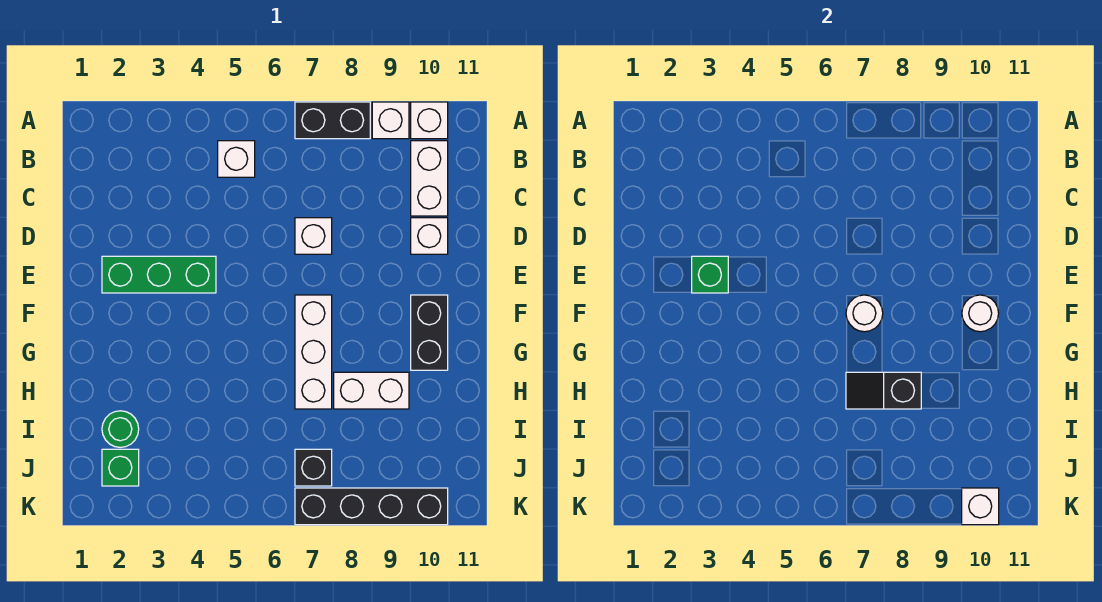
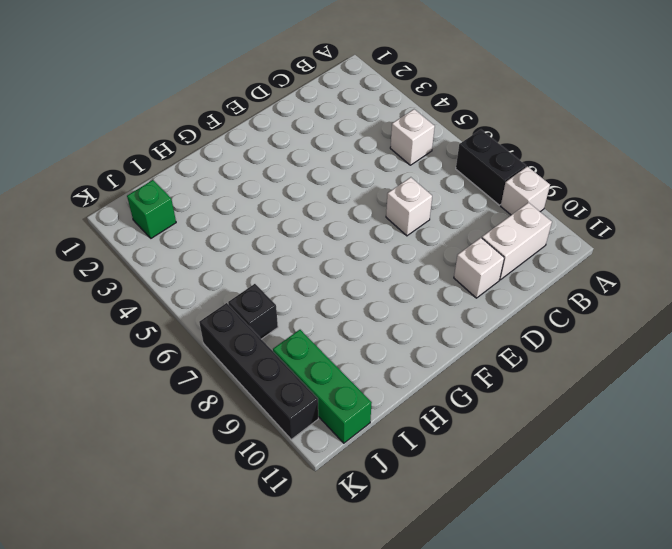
green 1x3 brick [273,330,372,443] -> green 1x3 brick moved to [102,256,216,293]
none -> white 1x1 brick [411,102,448,139]
none -> white 1x3 brick [295,295,332,409]
none -> black 1x2 brick [411,295,448,370]

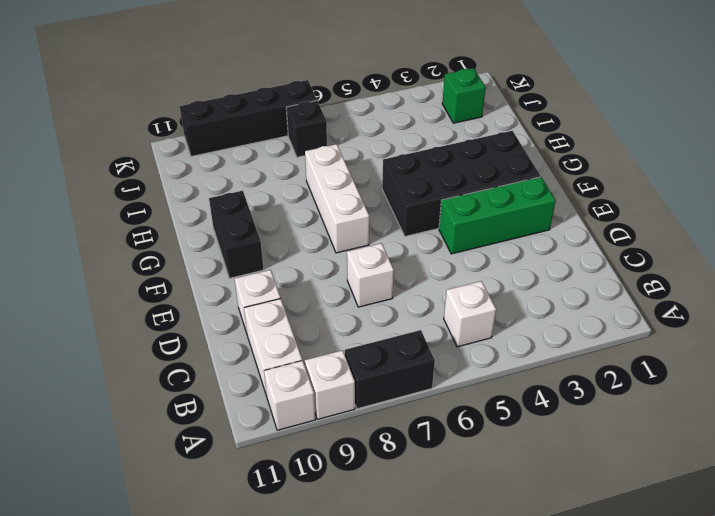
black 2x4 brick [382,131,540,236] -> none
none -> white 1x2 brick [334,372,409,409]
none -> green 1x1 round brick [102,411,139,448]
none -> green 1x1 brick [692,256,728,293]

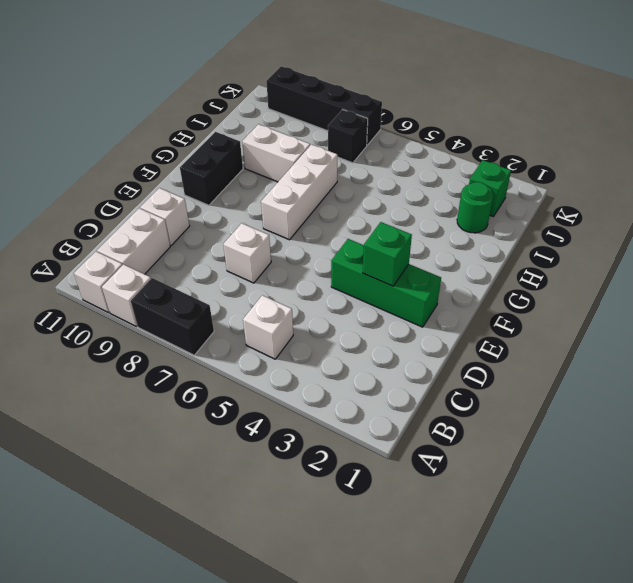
none -> white 1x1 round brick [846,295,883,332]
none -> white 1x1 round brick [962,295,999,332]
none -> black 1x2 slope [846,372,921,409]

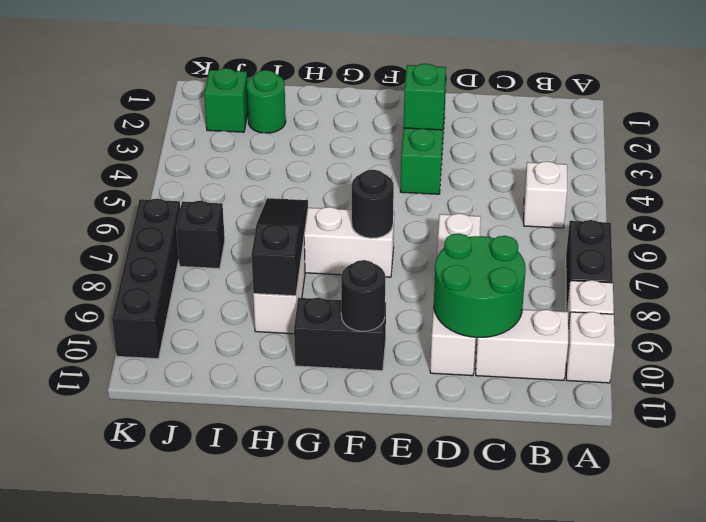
green 2x2 round brick [434,233,526,338] -> none
black 1x1 round brick [352,170,394,238] -> white 1x1 round brick [846,295,883,332]
black 1x1 round brick [341,260,385,331] -> white 1x1 round brick [962,295,999,332]
black 1x3 slope [251,198,308,296] -> black 1x2 slope [846,372,921,409]
none -> white 1x1 brick [962,488,999,525]

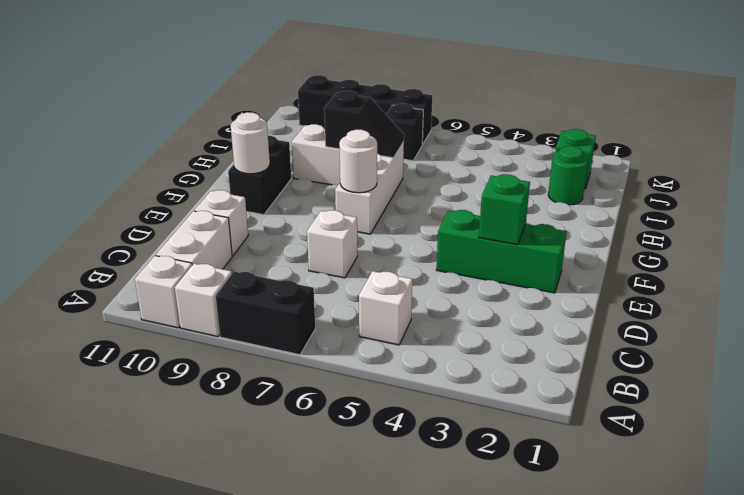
none -> white 1x1 brick [962,488,999,525]

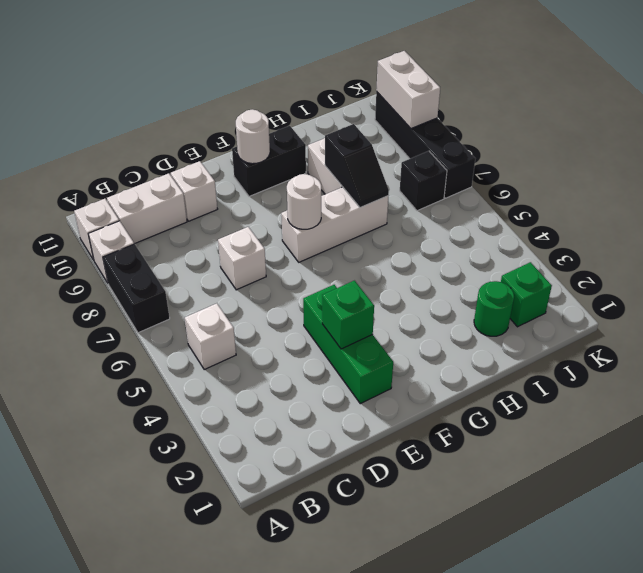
white 1x2 brick [376,51,440,129] -> white 1x1 brick [962,488,999,525]

